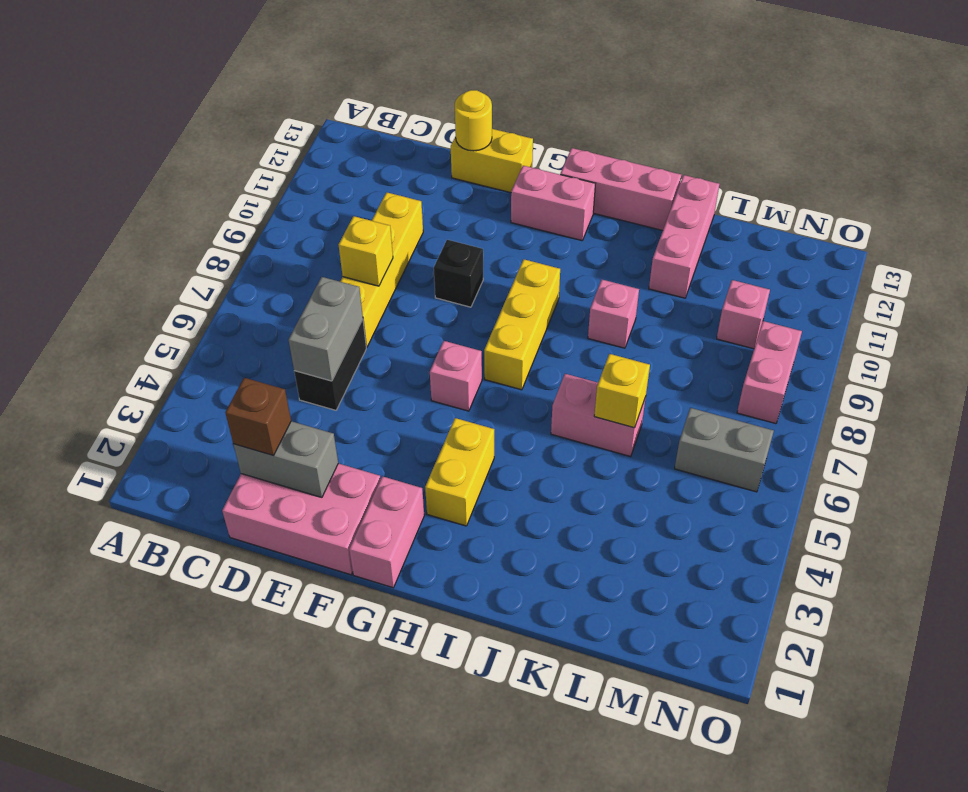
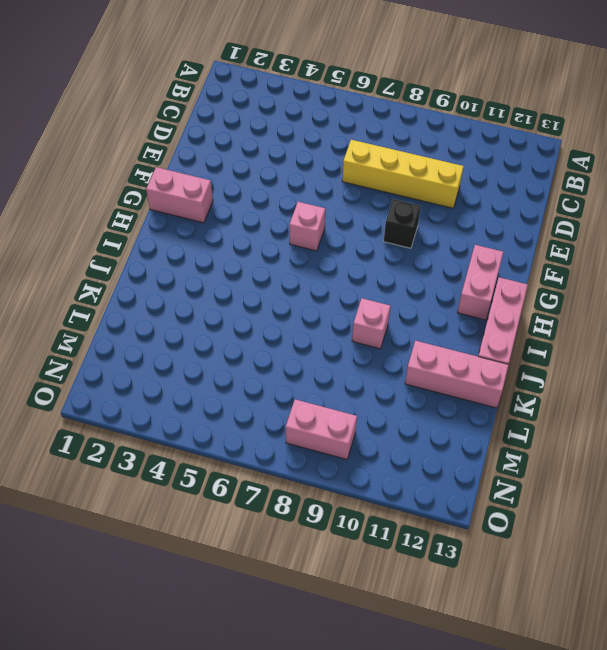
none -> pink 2x3 brick [222,463,381,575]
none -> black 1x2 brick [294,319,366,410]
none -> yellow 1x2 brick [451,129,533,193]

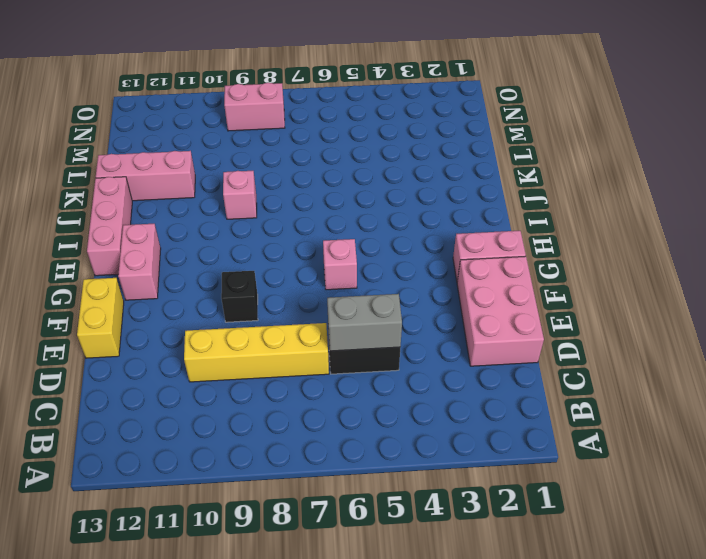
none -> yellow 1x2 brick [425,418,494,526]
none -> yellow 1x3 brick [484,259,560,390]
none -> pink 1x2 brick [551,374,646,457]

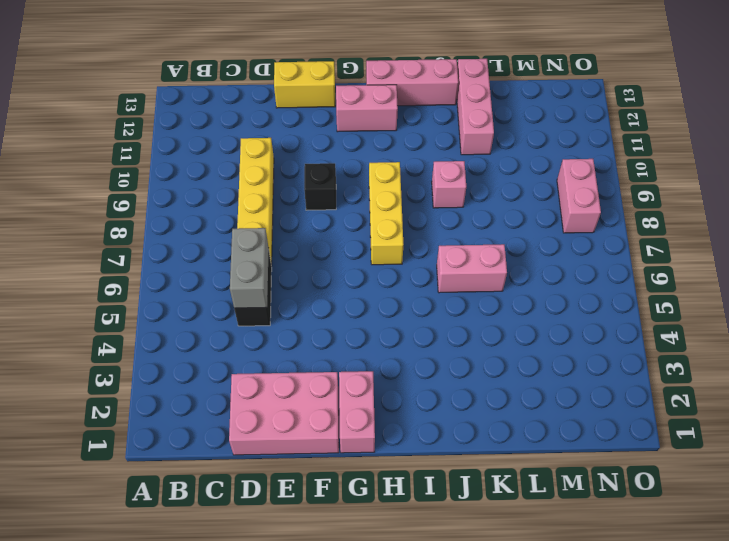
none -> pink 1x1 brick [430,341,482,411]
none -> yellow 1x2 brick [425,418,494,526]
none -> grey 1x2 brick [675,408,774,492]

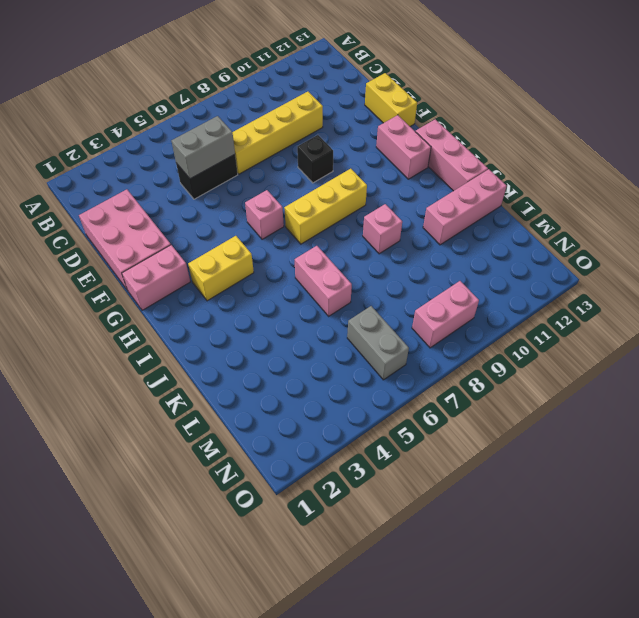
none -> pink 1x1 brick [717,280,770,349]
none -> grey 1x2 brick [233,421,338,497]
none -> yellow 1x1 brick [339,216,393,286]

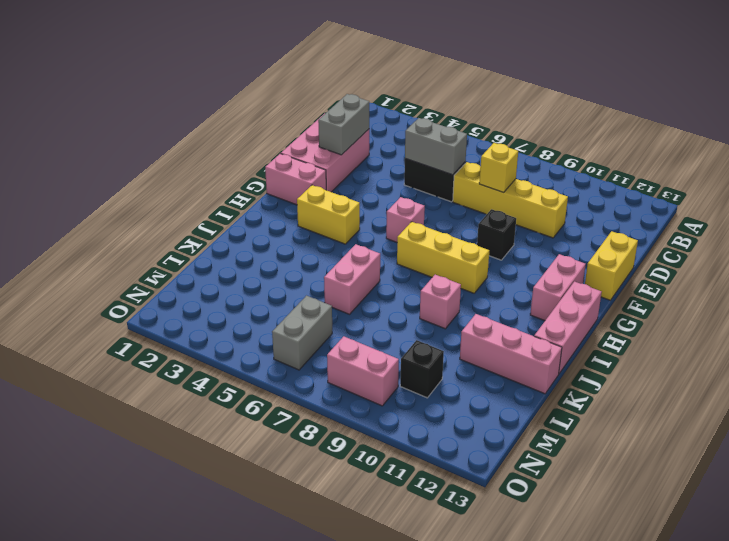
black 1x1 brick [400,340,444,398] -> pink 1x1 brick [717,280,770,349]
none -> yellow 1x1 round brick [455,90,492,151]
none -> yellow 1x1 brick [594,354,650,428]
none -> brown 1x1 brick [225,378,291,456]

